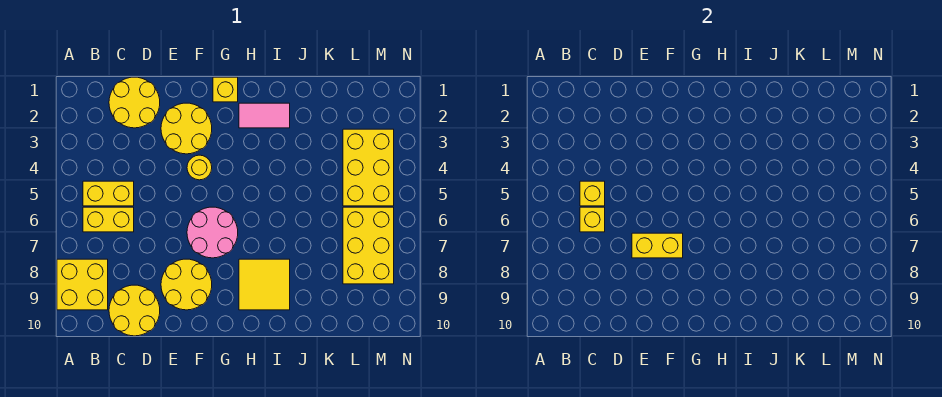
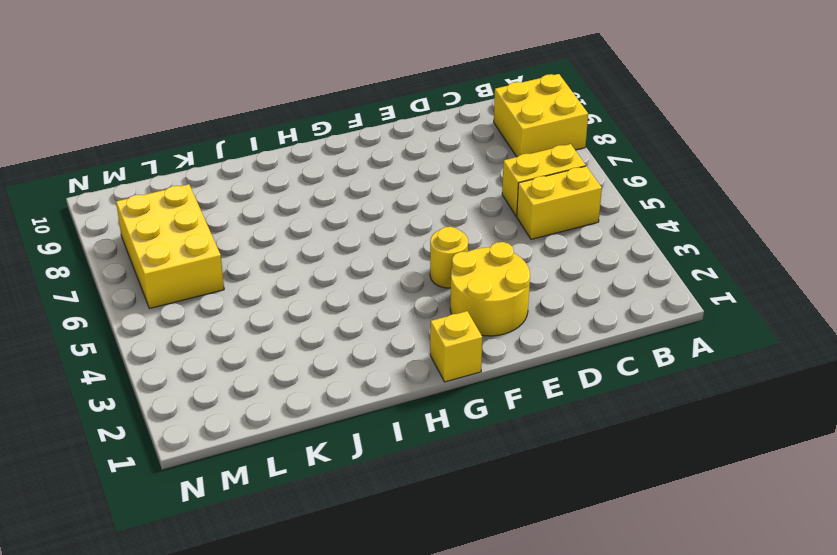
none -> yellow 2x2 round brick [109,77,160,128]
none -> yellow 2x2 round brick [109,285,160,336]
none -> yellow 2x2 round brick [161,259,212,310]

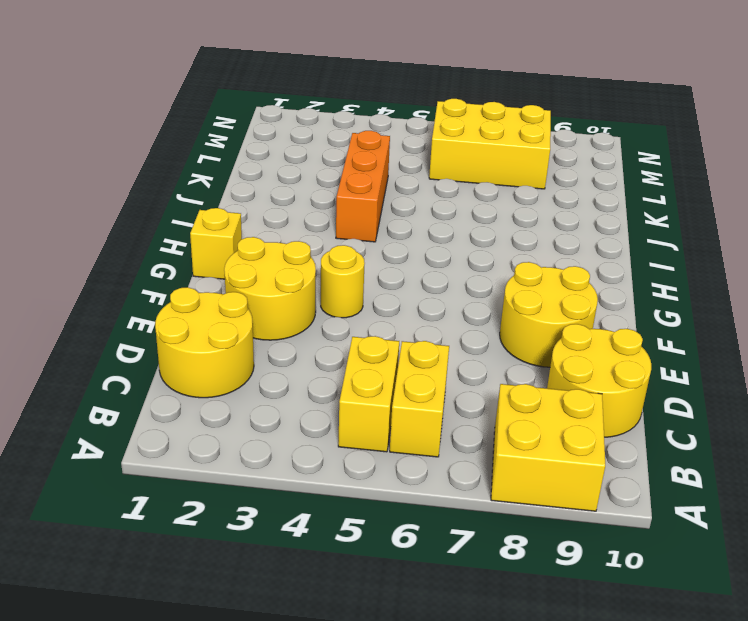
orange 1x3 brick [336,131,390,242] -> none
none -> pink 2x2 round brick [187,207,238,258]
none -> pink 1x2 tile [239,103,290,128]
none -> yellow 2x2 tile [239,259,290,310]

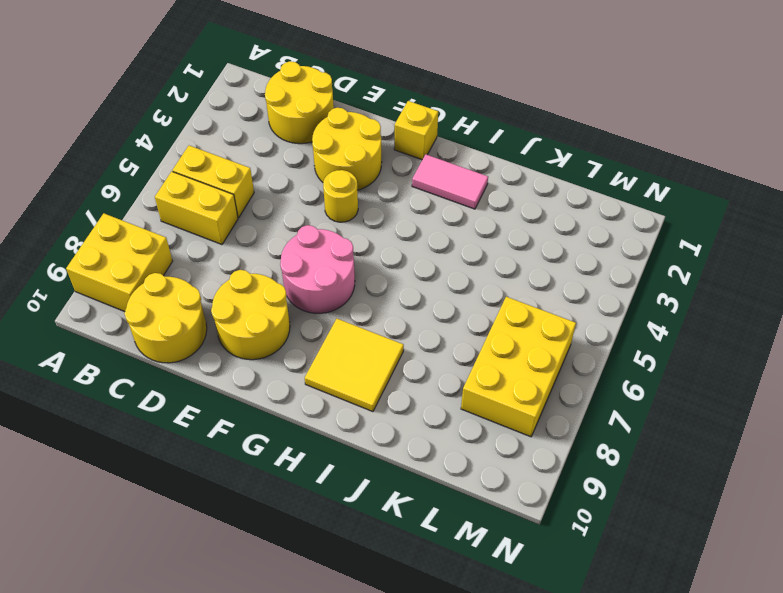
none -> yellow 2x3 brick [343,129,394,206]
none -> yellow 1x1 brick [580,181,605,206]
none -> yellow 1x1 brick [580,207,605,232]

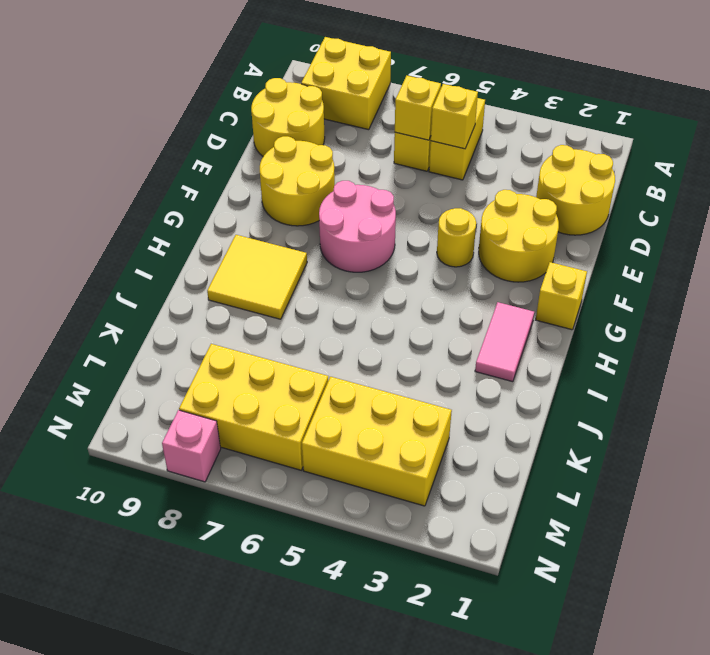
pink 1x1 brick [162,410,221,482] -> none
none -> yellow 1x2 brick [632,233,683,258]

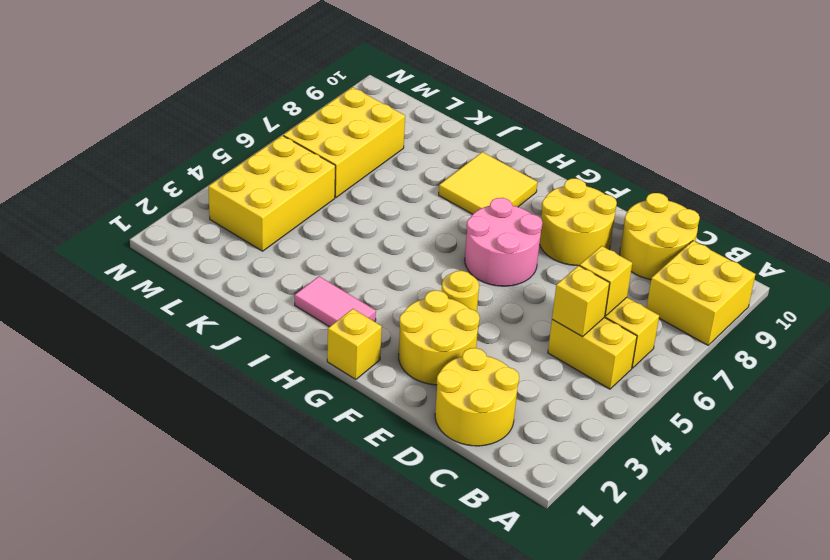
none -> yellow 1x2 brick [632,233,683,258]

